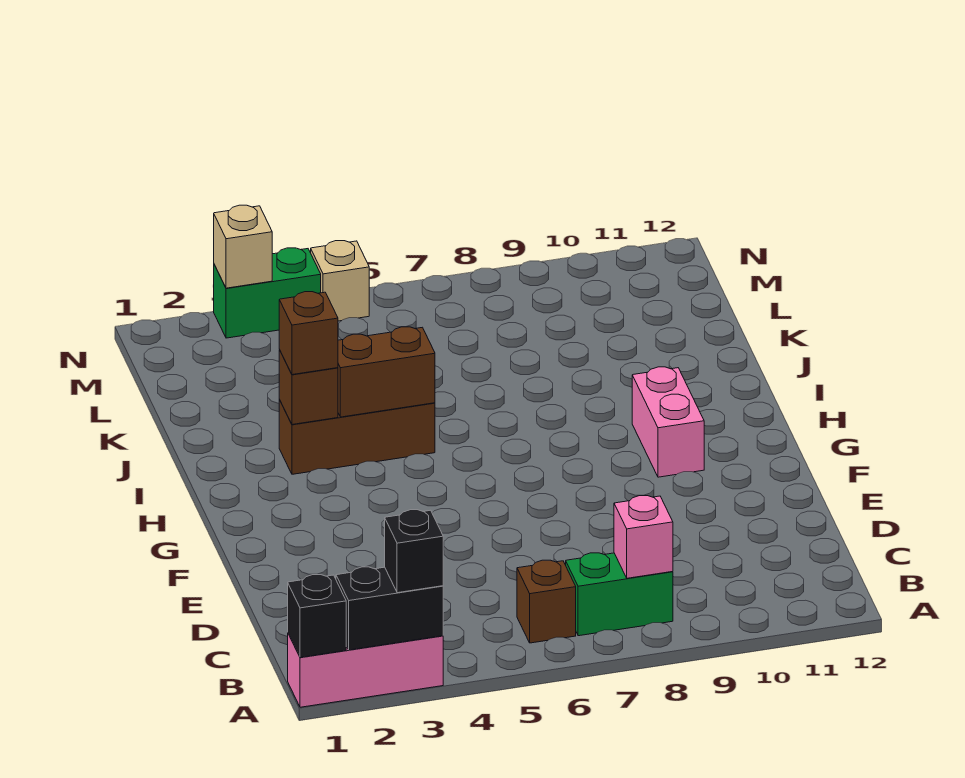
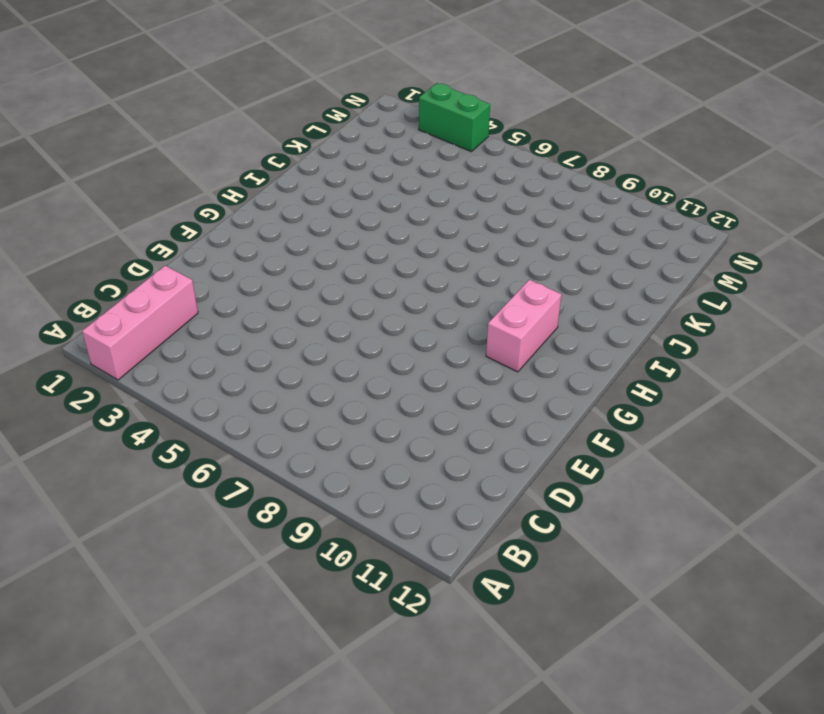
pink 1x3 brick [82,266,198,380] -> pink 1x3 brick turned to [288,634,443,707]
none -> brown 1x1 brick [517,560,576,643]
none -> green 1x2 brick [566,553,673,636]
none -> brown 1x3 brick [279,399,435,474]

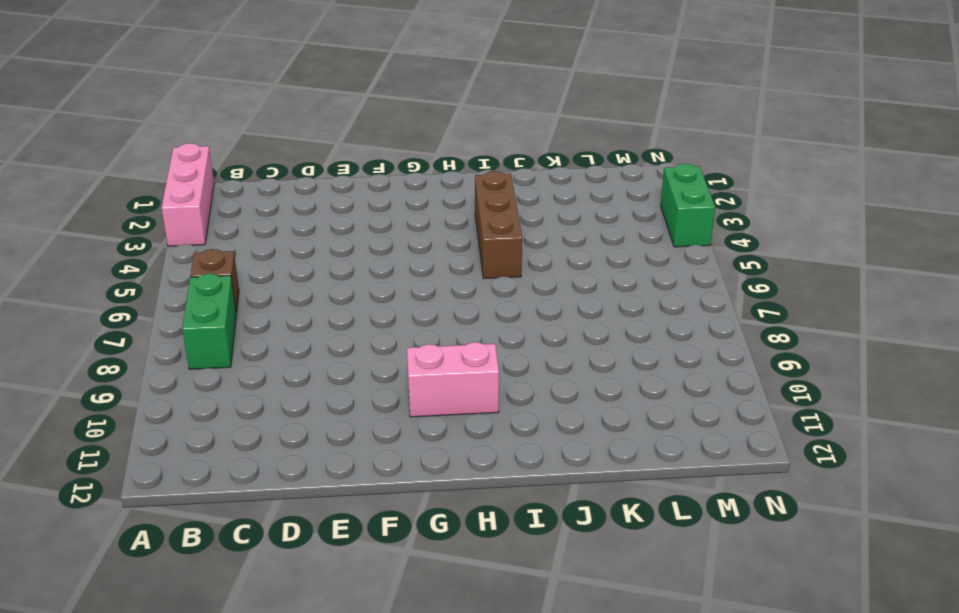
none -> tan 1x1 brick [311,241,369,321]
none -> black 1x1 brick [288,575,346,657]
none -> black 1x2 brick [336,567,443,650]

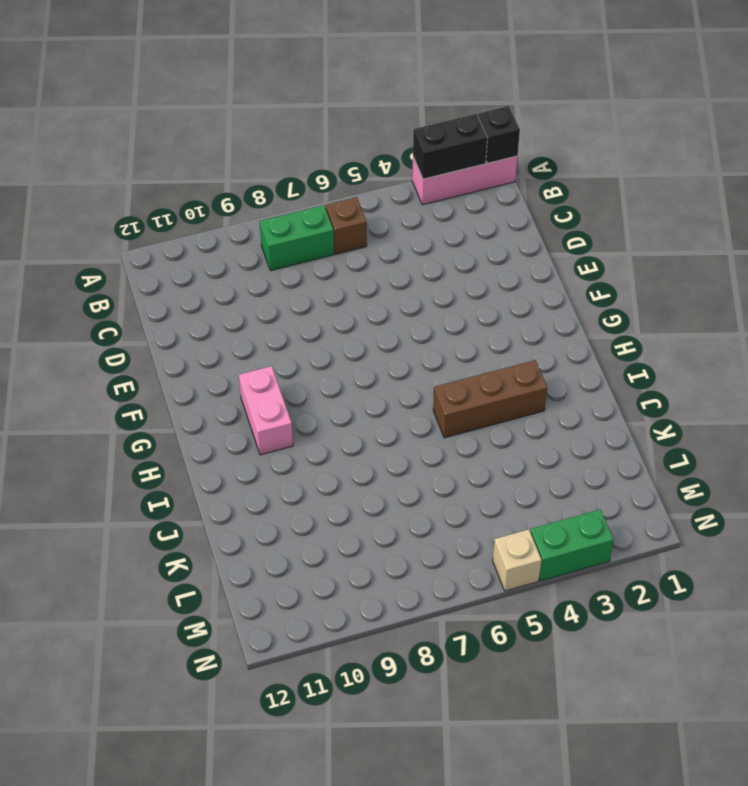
none -> pink 1x1 brick [614,496,673,578]
none -> brown 1x1 brick [279,350,338,425]
none -> brown 1x2 brick [338,327,435,417]

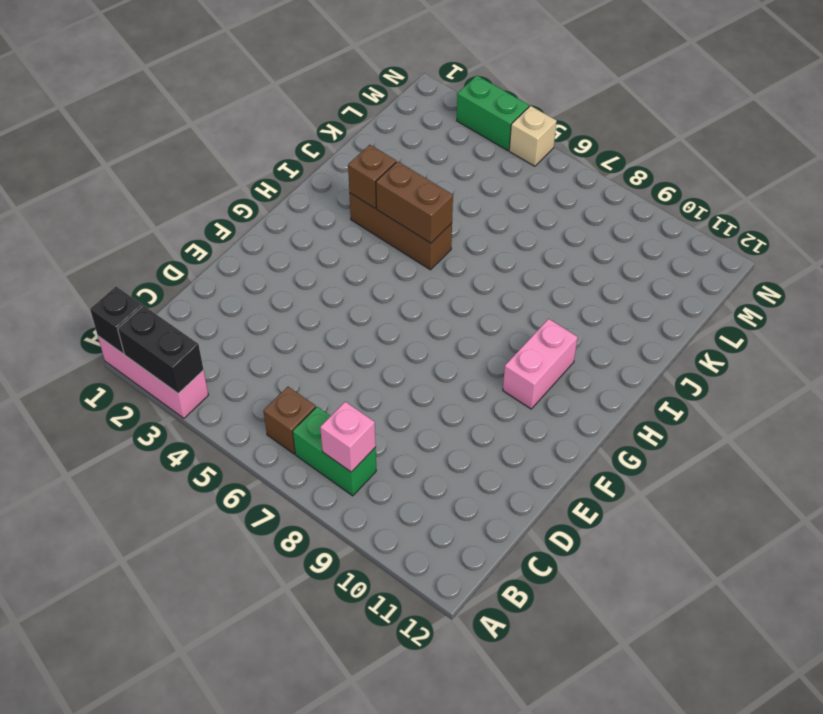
none -> tan 1x1 brick [214,205,272,288]
none -> black 1x1 brick [385,510,443,593]
none -> brown 1x1 brick [279,292,338,375]

